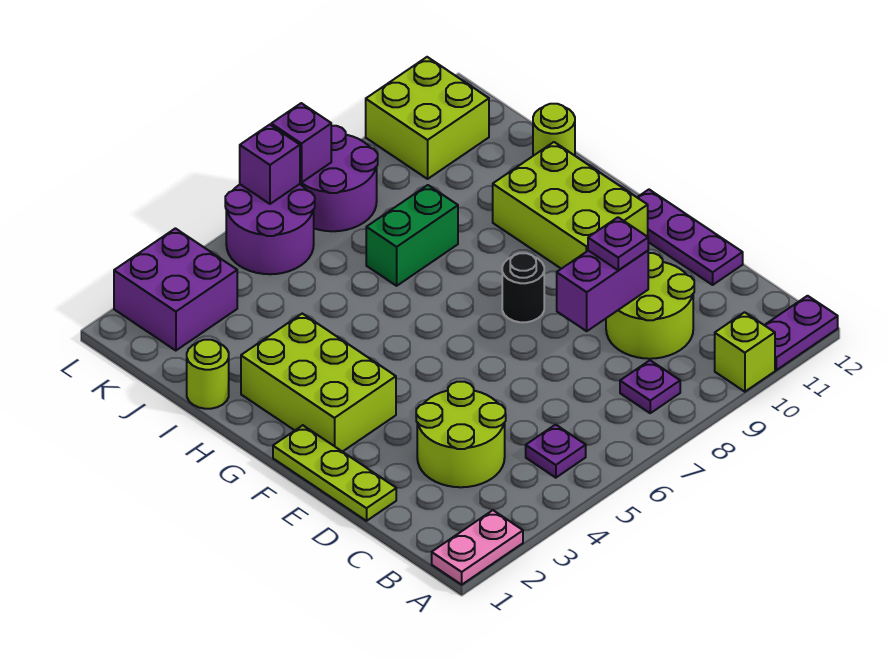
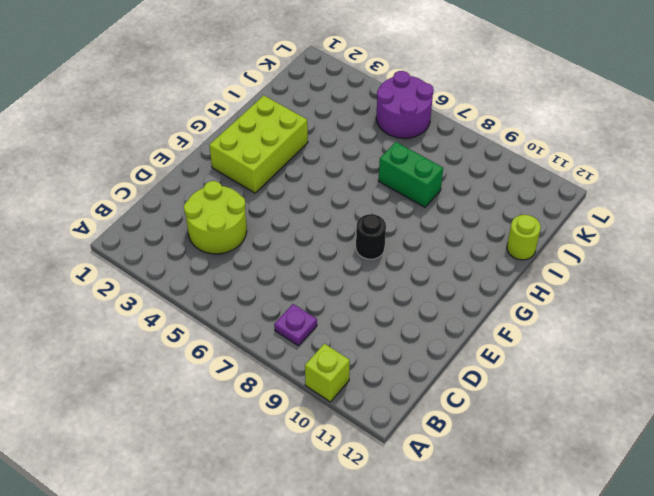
none -> pink 1x2 plate [432,510,523,585]
none -> purple 1x2 plate [765,296,838,370]
none -> purple 1x1 plate [526,425,586,478]

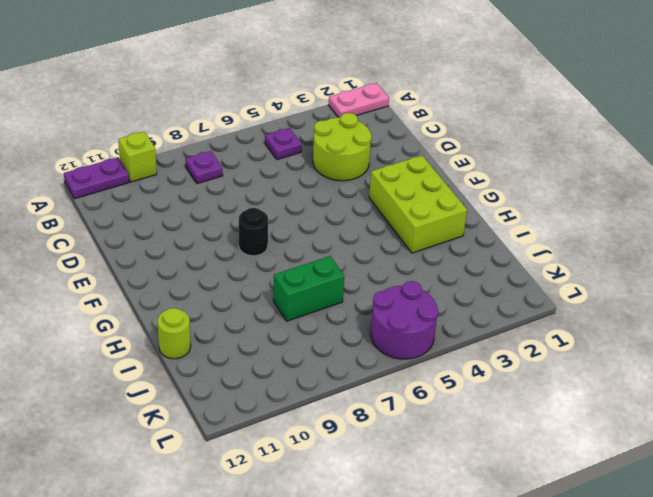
none -> lime 2x2 round brick [606,253,694,359]
none -> lime 1x3 plate [273,425,396,521]
none -> purple 1x3 plate [637,190,743,285]

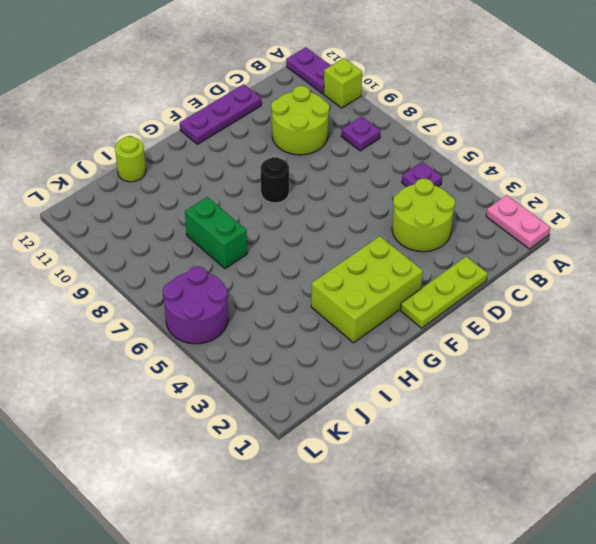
none -> lime 2x3 brick [493,142,648,269]
none -> lime 1x1 round brick [187,340,229,409]
none -> purple 2x2 brick [114,228,237,351]

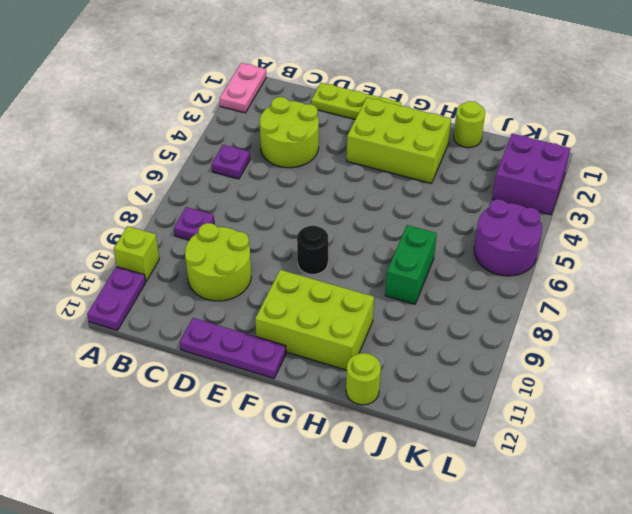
none -> purple 2x2 round brick [300,126,378,231]
none -> lime 2x2 brick [366,57,489,179]
none -> purple 1x2 brick [557,251,648,331]

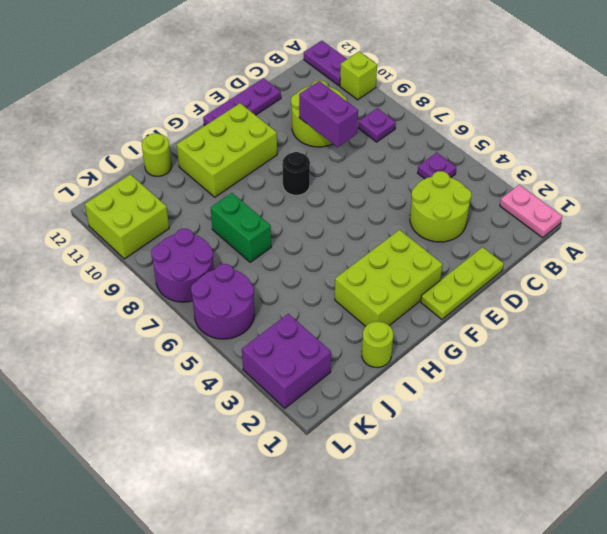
none -> purple 1x1 brick [240,125,300,204]
none -> purple 1x1 brick [271,103,331,183]
none -> purple 1x1 plate [588,217,648,270]

